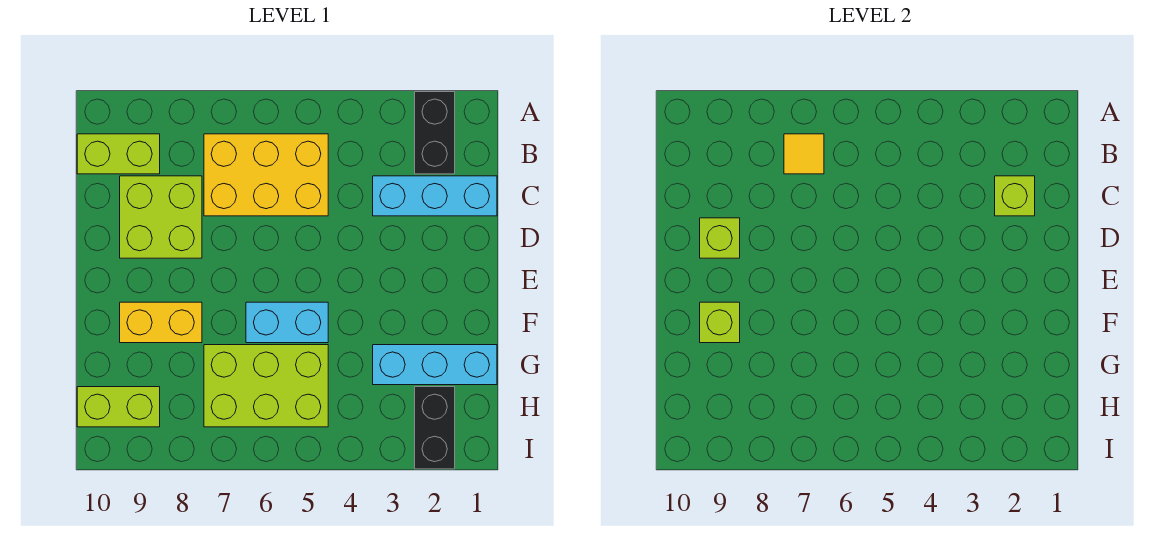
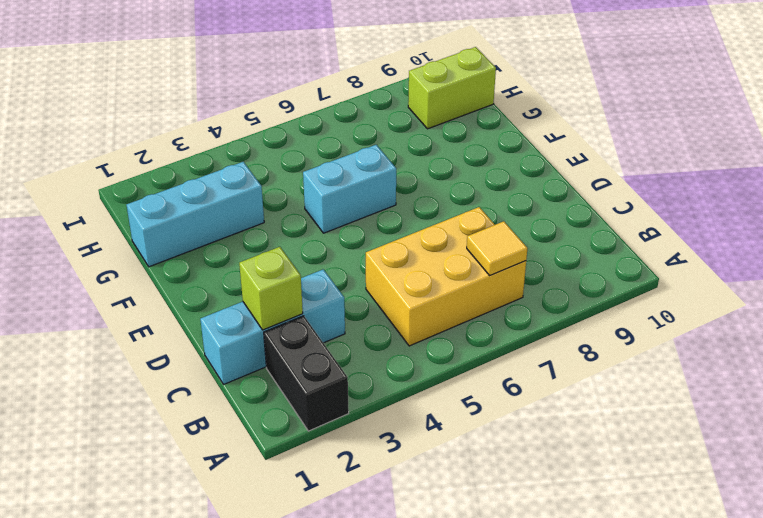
none -> lime 1x2 brick [77,134,160,174]
none -> lime 2x2 brick [120,176,202,258]
none -> yellow 1x2 brick [120,302,202,343]

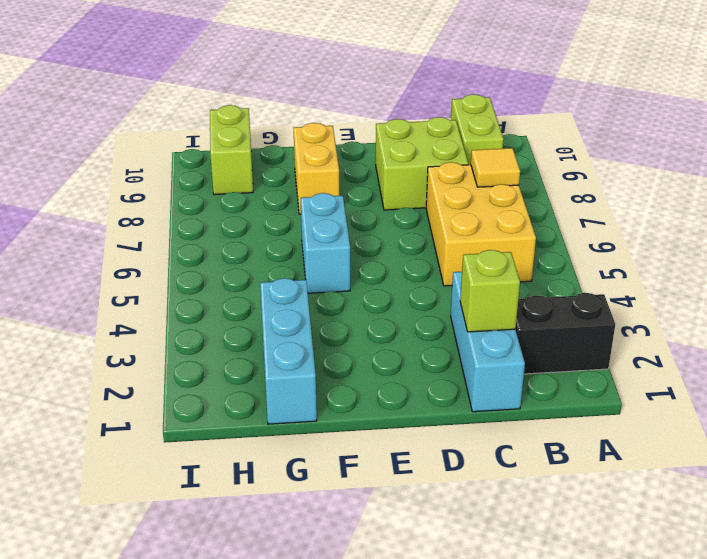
none -> lime 2x3 brick [204,345,328,427]
none -> black 1x2 brick [415,387,455,469]
none -> lime 1x1 brick [700,218,740,258]

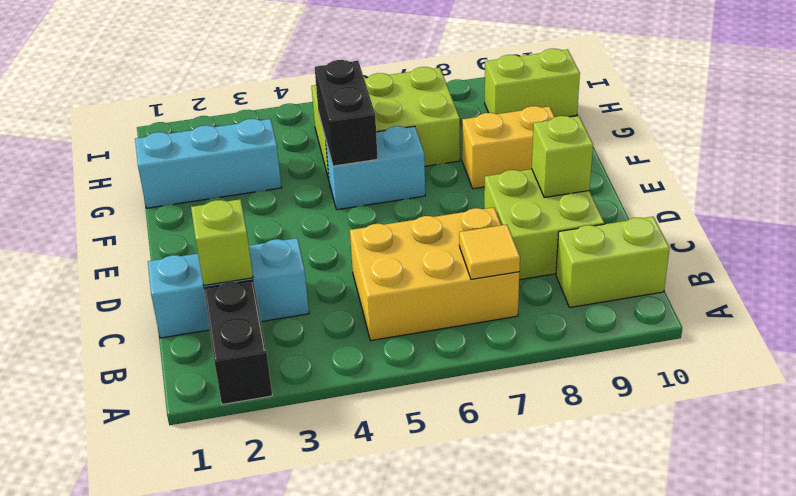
black 1x2 brick [315,60,378,166] -> black 1x2 brick moved to [415,387,455,469]
none -> lime 1x1 brick [700,302,740,343]

